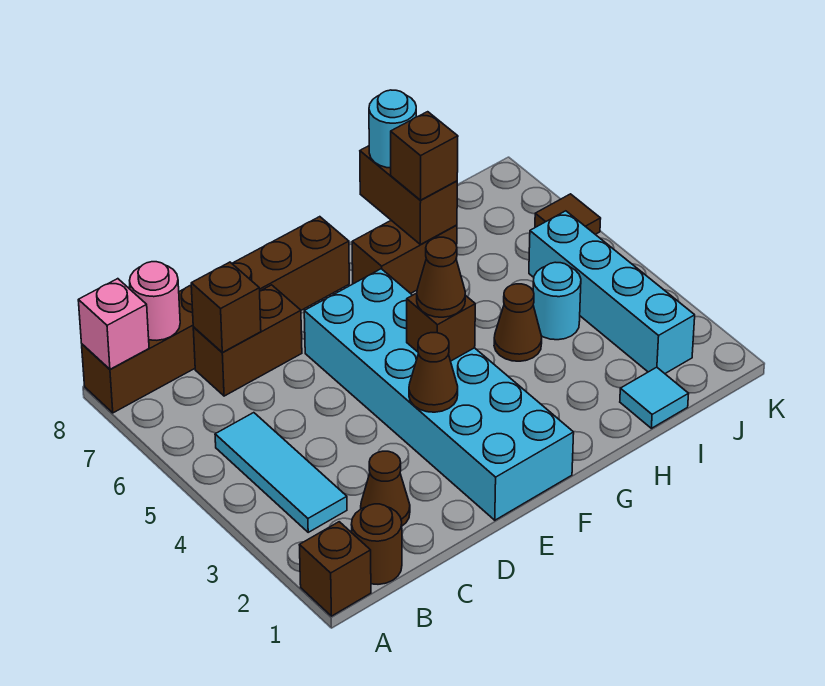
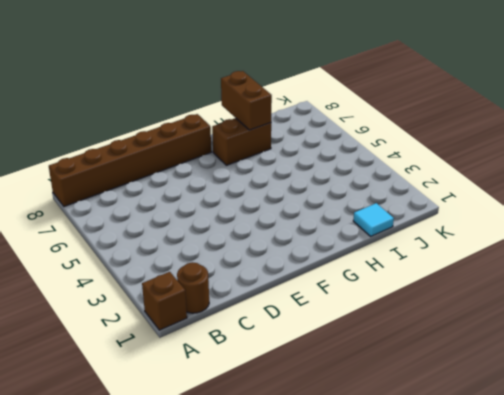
none -> cyan 1x3 tile [215,413,347,532]
none -> brown 1x1 cone [361,451,410,526]
none -> brown 1x2 brick [193,285,302,396]

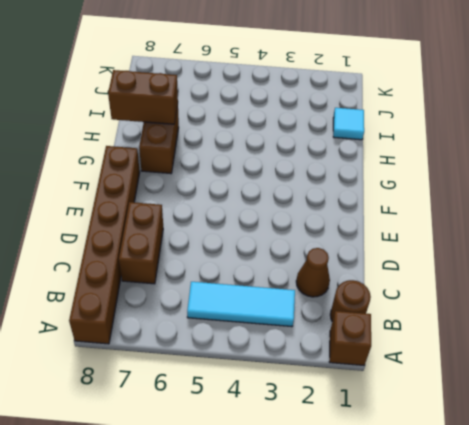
none -> cyan 2x6 brick [304,269,574,520]
none -> brown 1x1 cone [494,284,542,361]
none -> cyan 1x1 round brick [533,262,581,340]

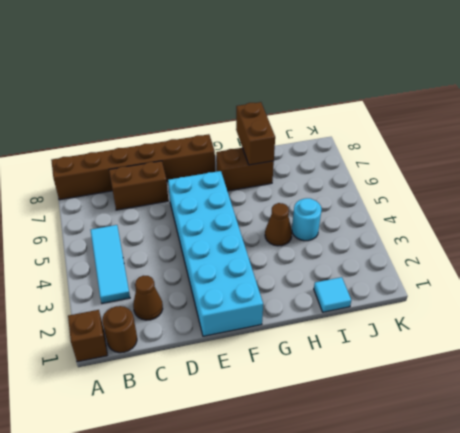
none -> cyan 1x4 brick [529,211,695,373]
none -> brown 1x1 tile [535,194,601,234]
none -> pink 1x1 brick [78,279,149,369]

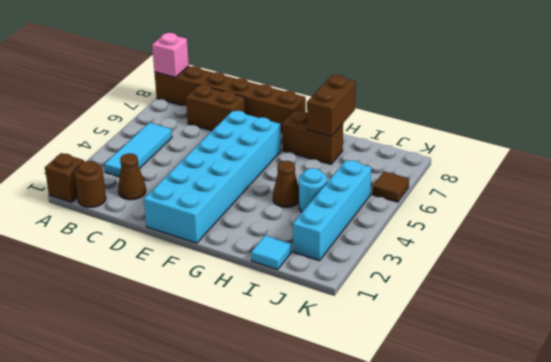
none -> pink 1x1 round brick [130,262,180,340]
none -> brown 1x1 brick [191,262,261,352]
none -> brown 1x1 cone [409,333,458,412]

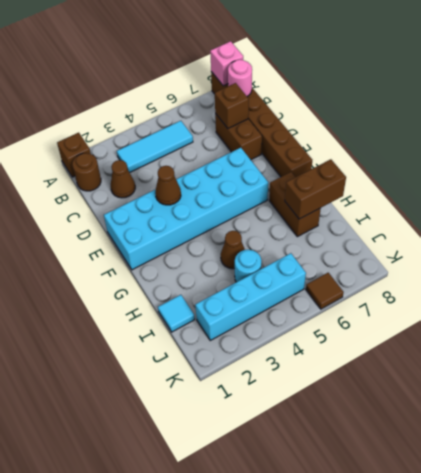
none -> brown 1x1 brick [407,293,475,361]
none -> brown 1x1 cone [417,237,465,317]
none -> brown 1x1 brick [391,112,458,200]

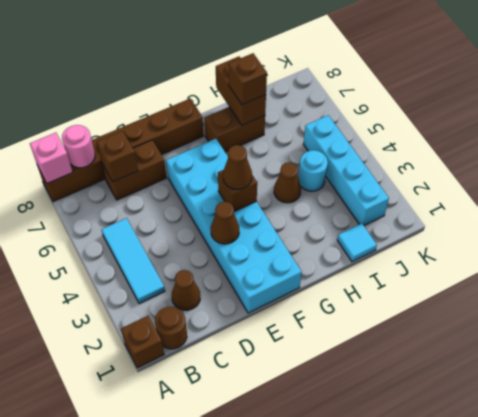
none -> brown 1x1 tile [535,194,601,234]
none -> cyan 1x1 round brick [369,90,416,168]

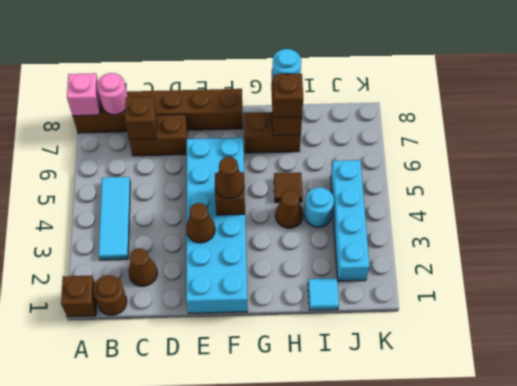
brown 1x1 tile [274,173,303,203] -> brown 1x1 tile moved to [535,194,601,234]

